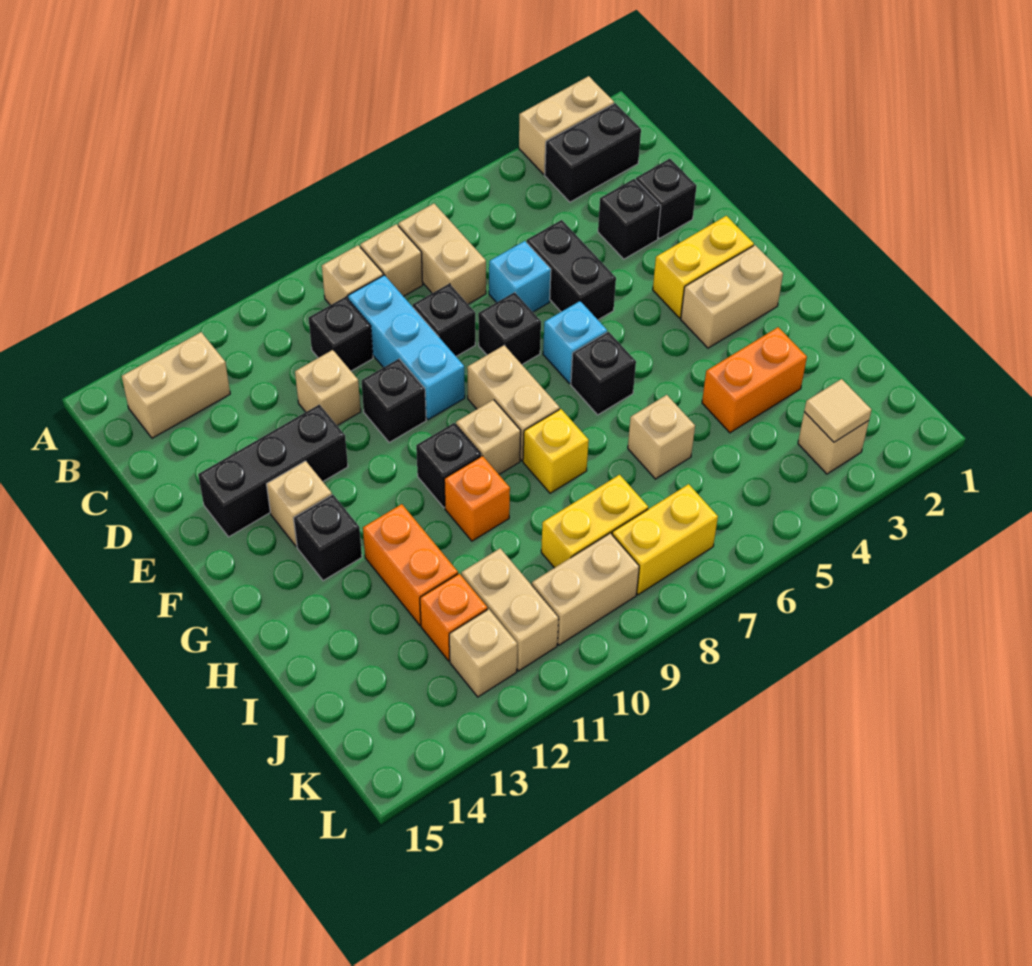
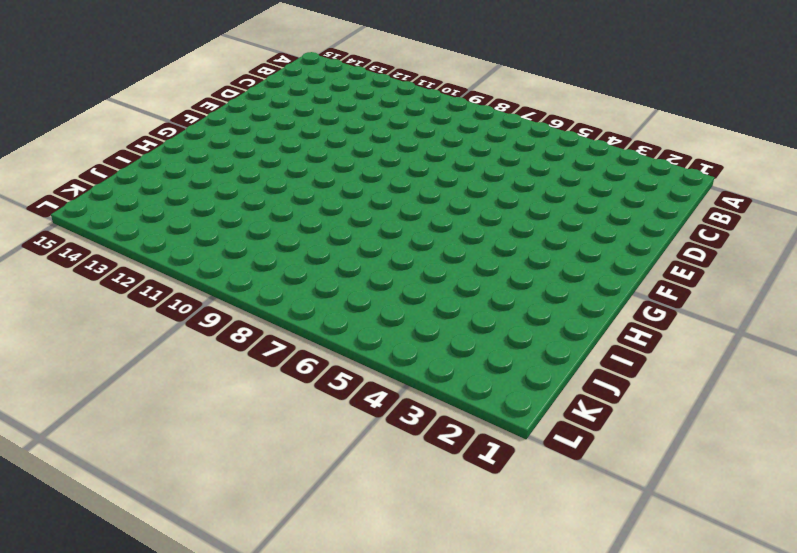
none -> tan 1x2 brick [519,76,614,174]
none -> black 1x2 brick [545,103,641,202]
none -> tan 1x2 brick [398,204,486,304]
none -> tan 1x1 brick [360,224,423,296]

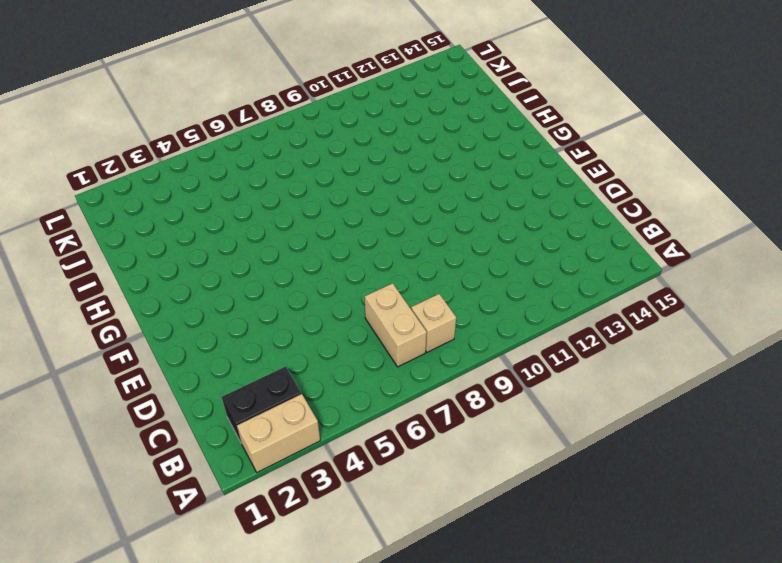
none -> tan 1x1 brick [322,245,383,305]
none -> tan 1x2 brick [122,332,230,438]
none -> cyan 1x3 brick [348,275,465,420]
none -> black 1x1 brick [309,297,373,371]

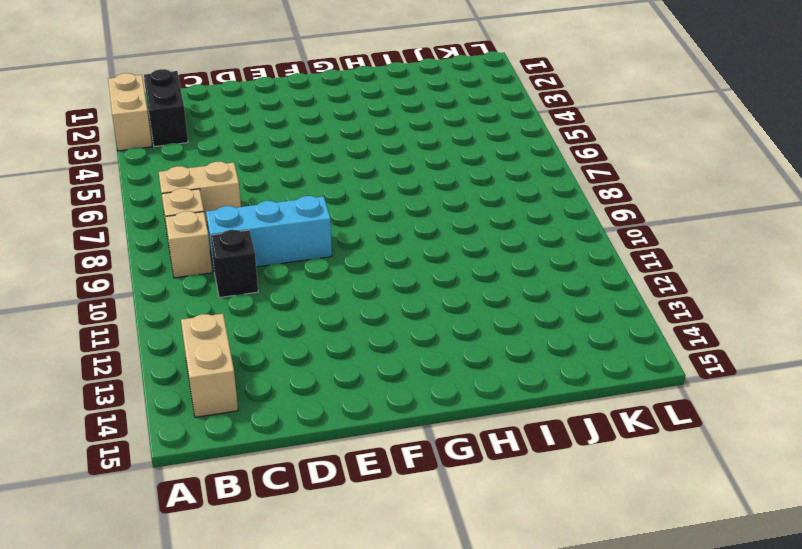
none -> black 1x1 brick [636,159,696,239]
none -> black 1x1 brick [598,179,661,259]
none -> black 1x2 brick [527,220,616,320]
none -> cyan 1x1 brick [489,241,551,312]

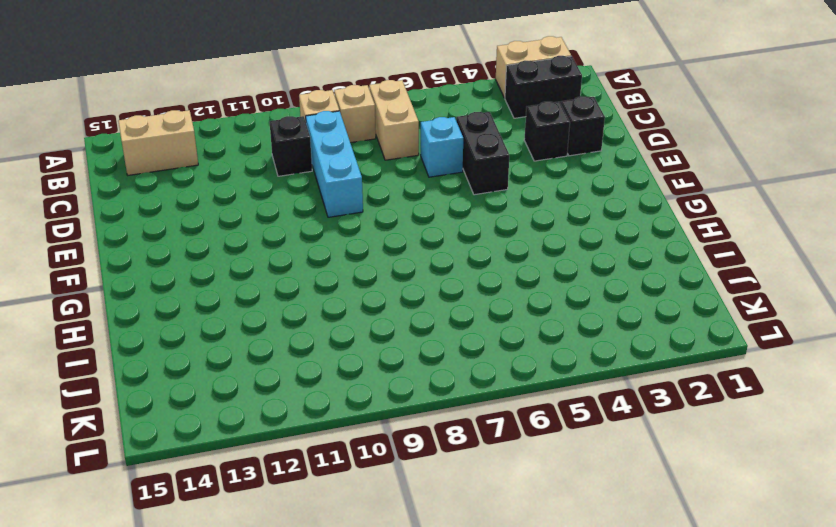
none -> black 1x1 brick [413,284,475,356]
none -> tan 1x1 brick [295,350,361,425]
none -> black 1x1 brick [478,292,541,364]
none -> black 1x1 brick [362,359,426,443]

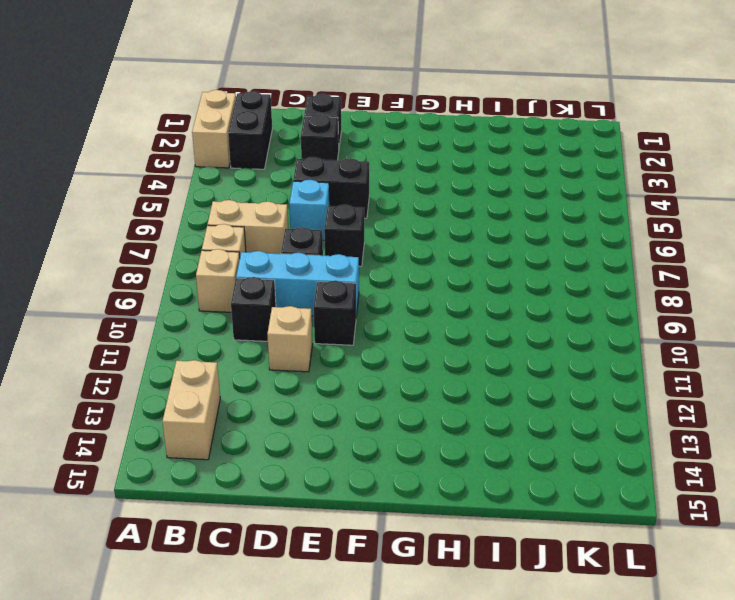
none -> black 1x3 brick [198,405,348,537]
none -> yellow 1x2 brick [653,216,754,318]
none -> cyan 1x1 brick [543,301,607,383]
none -> tan 1x2 brick [467,345,560,461]

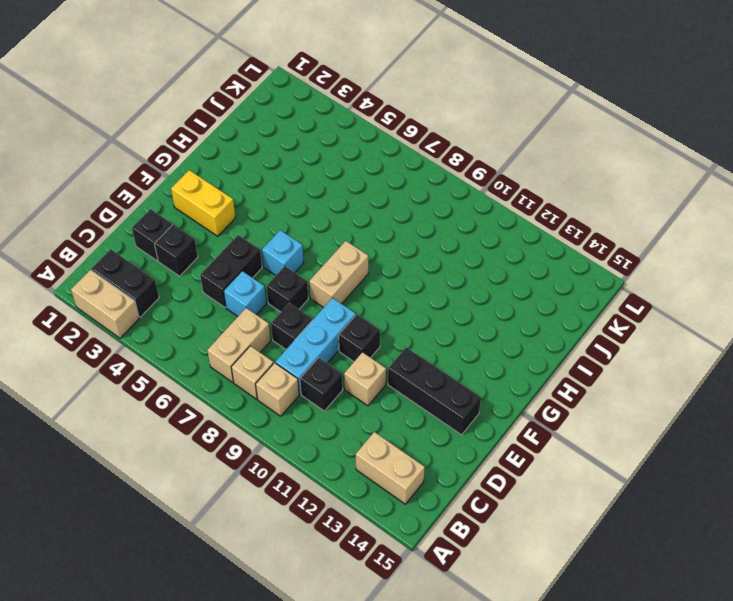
none -> tan 1x1 brick [267,461,332,546]
none -> tan 1x2 brick [681,245,783,348]
none -> black 1x1 brick [571,332,636,415]
none -> tan 1x1 brick [456,400,521,474]

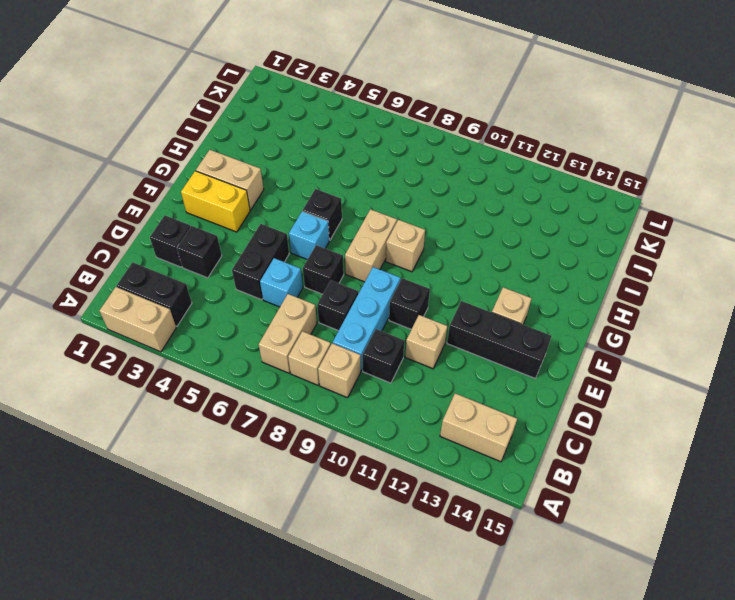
none -> black 1x1 brick [416,423,481,508]
none -> black 1x1 brick [294,495,362,581]
none -> yellow 1x1 brick [523,409,589,493]
none -> orange 1x1 brick [444,456,510,541]

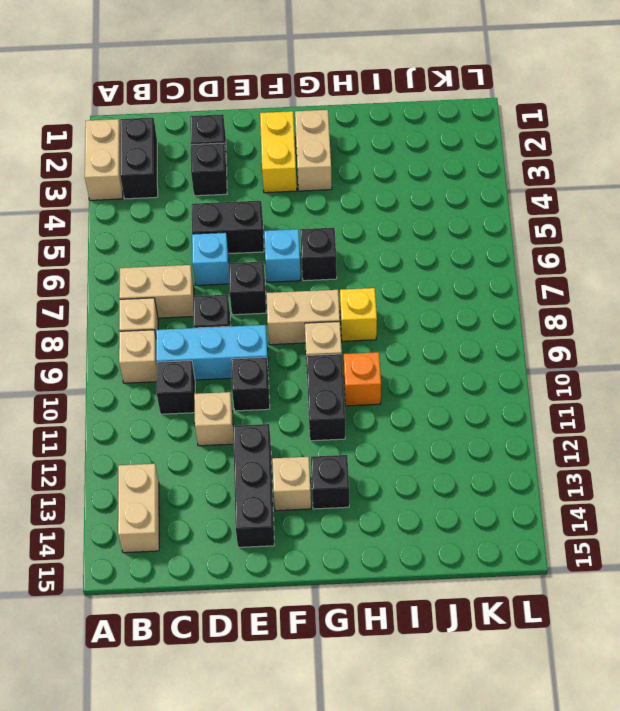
black 1x2 brick [306,354,345,441] -> black 1x1 brick [416,423,481,508]
none -> orange 1x2 brick [363,504,458,625]
none -> orange 1x2 brick [702,327,807,433]
none -> tan 1x1 brick [628,395,695,479]
none -> yellow 1x2 brick [541,475,648,568]

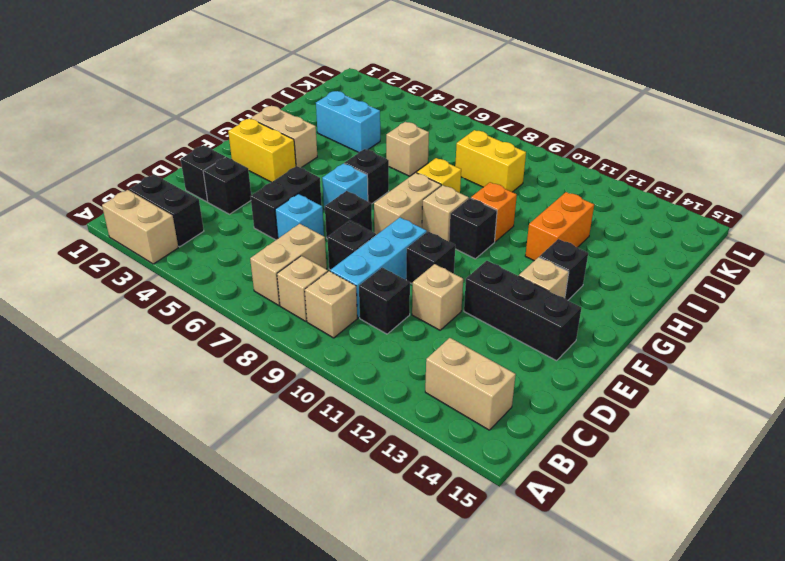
cyan 1x2 brick [316,91,380,152] -> orange 1x2 brick [702,327,807,433]
none -> tan 1x2 brick [461,548,559,671]
none -> orange 1x1 brick [420,574,487,661]
none -> tan 1x1 brick [798,412,869,474]
none -> yellow 1x2 brick [612,484,718,595]

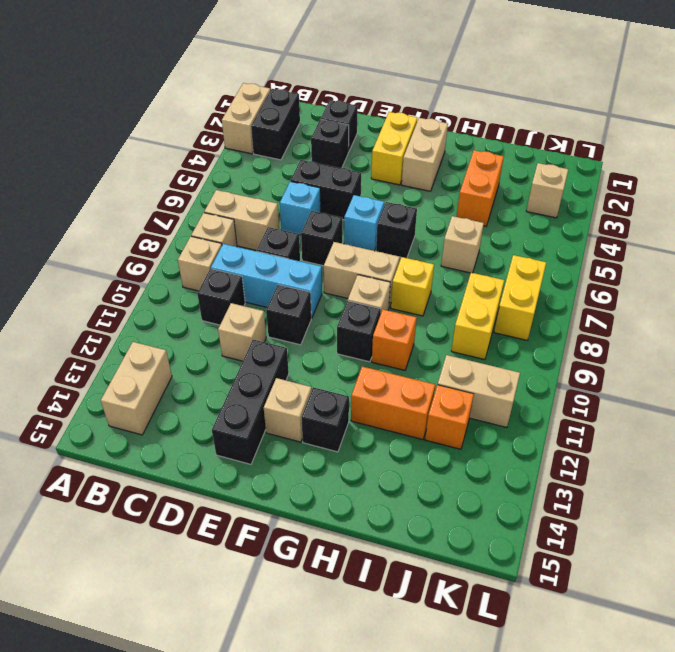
none -> tan 1x2 brick [532,533,639,645]
none -> tan 1x1 brick [449,609,517,697]
none -> tan 1x1 tile [804,379,872,442]

